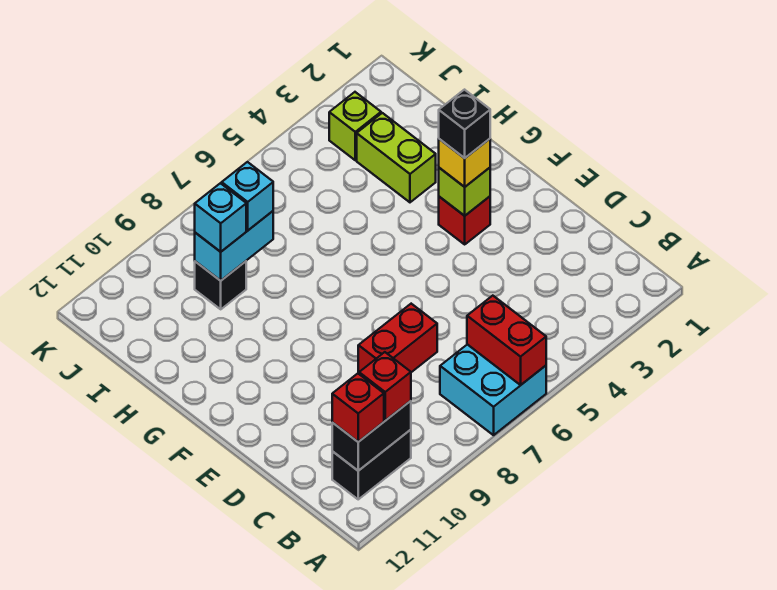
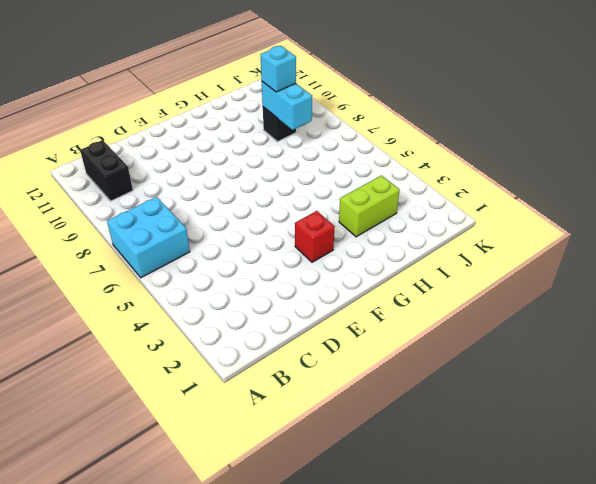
none -> red 1x2 brick [358,304,437,374]
none -> lime 1x1 brick [329,92,381,160]
none -> red 1x2 brick [467,296,546,385]

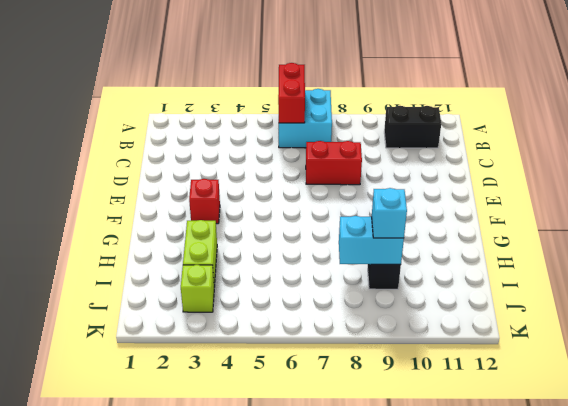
none -> black 1x2 brick [332,401,411,471]
none -> lime 1x1 brick [439,168,490,216]
none -> red 1x1 brick [359,352,411,421]

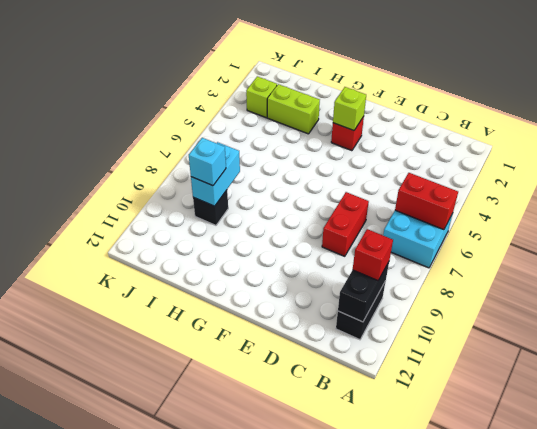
none -> red 1x1 brick [332,374,384,442]
none -> yellow 1x1 brick [439,139,490,187]
none -> cyan 1x1 brick [222,162,273,230]

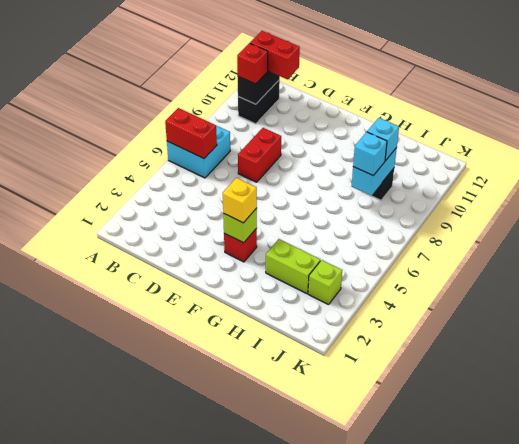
red 1x2 brick [250,31,300,79] -> red 1x1 brick [332,374,384,442]
none -> black 1x1 brick [439,90,490,158]

